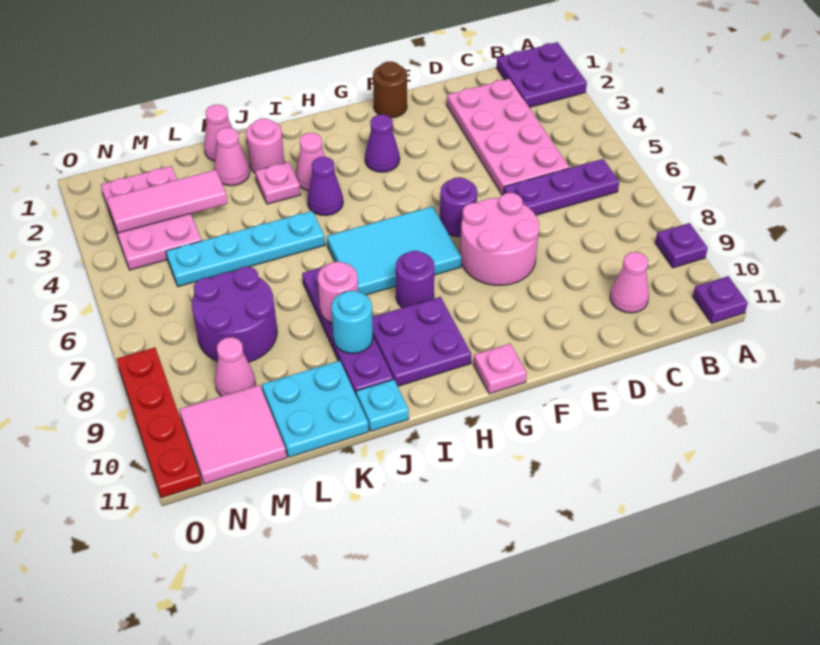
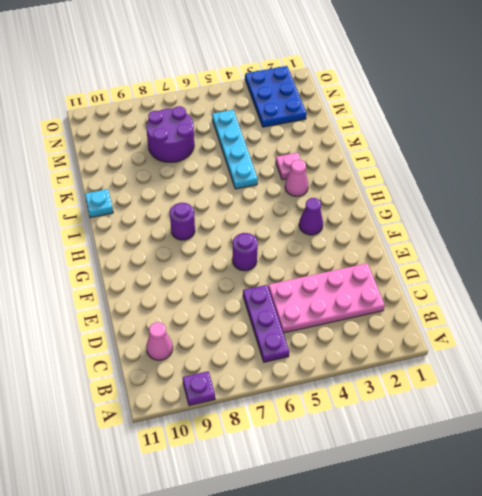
blue 2x3 plate [245,66,307,127] -> pink 2x3 plate [101,166,202,270]
none -> purple 2x2 plate [497,42,587,107]
none -> purple 1x1 plate [693,276,748,323]
none -> pink 2x2 round brick [460,193,539,285]
none -> brown 1x1 round brick [373,61,407,118]

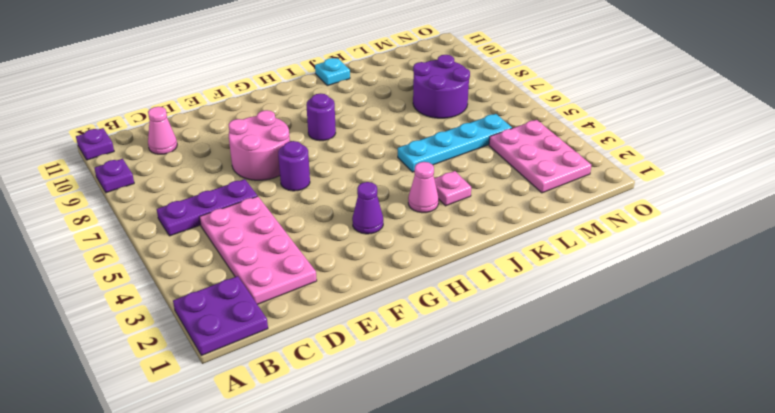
none -> brown 1x1 round brick [373,61,407,118]
none -> cyan 2x3 tile [327,206,461,295]
none -> pink 1x1 plate [473,344,527,394]
none -> purple 2x2 plate [372,297,471,386]

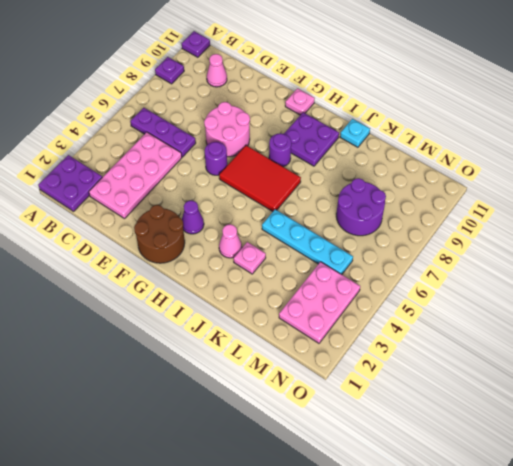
brown 2x2 round brick [134,205,185,263] -> brown 1x1 round brick [373,61,407,118]
red 2x3 tile [219,145,301,212] -> cyan 2x3 tile [327,206,461,295]
none -> purple 1x1 cone [307,157,343,216]
none -> pink 1x1 round brick [246,118,285,173]
none -> purple 1x4 plate [302,267,393,394]
none -> pink 1x1 cone [204,105,232,161]

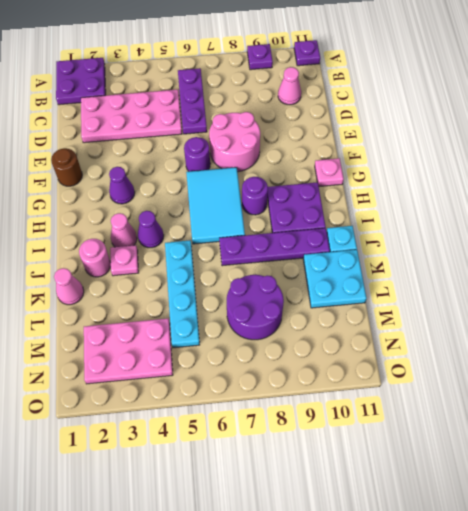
none -> pink 1x1 cone [214,128,250,186]
none -> pink 1x1 cone [215,337,255,396]
none -> pink 2x2 tile [179,385,287,484]
none -> red 1x4 plate [117,348,202,498]

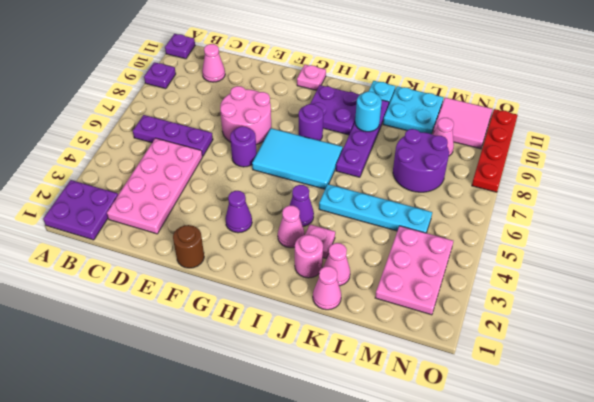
none -> pink 1x1 round brick [318,262,358,322]
none -> pink 1x3 tile [107,170,228,233]

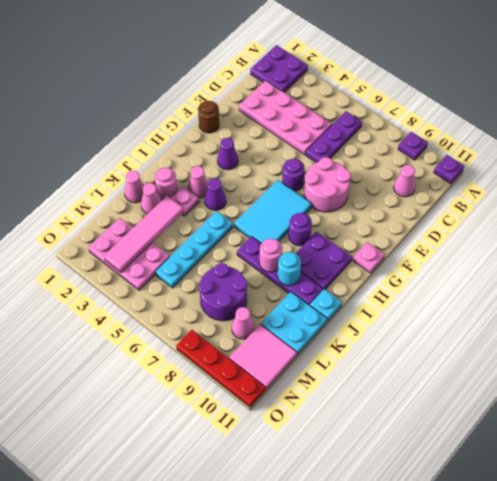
pink 1x4 tile [104,196,183,272] -> pink 1x3 tile [107,170,228,233]

